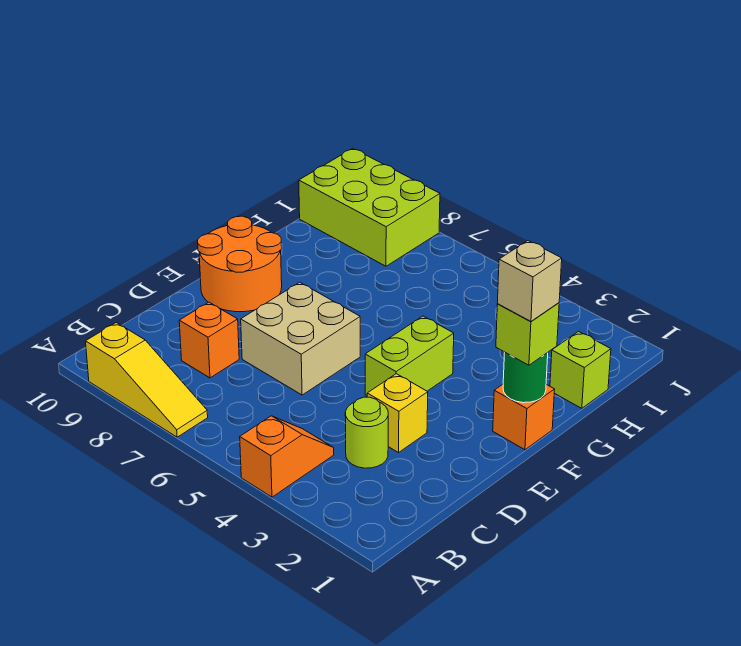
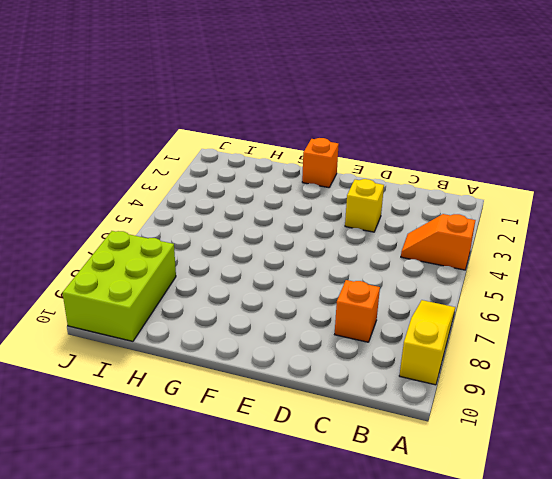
none -> lime 1x1 round brick [345,397,388,468]
none -> tan 2x2 brick [241,282,360,395]
none -> lime 1x2 brick [365,316,454,395]

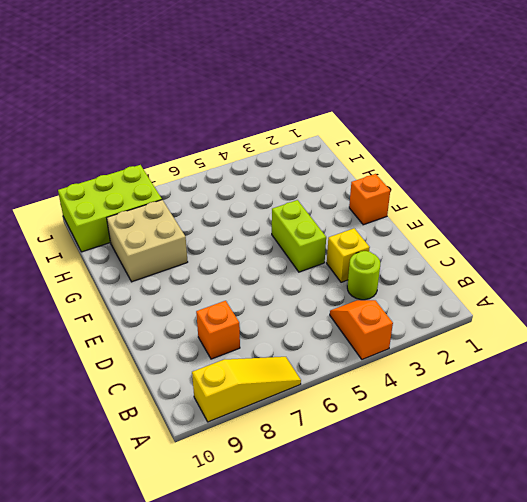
tan 2x2 brick [107,200,188,282] -> tan 2x2 brick moved to [241,282,360,395]
none -> orange 2x2 round brick [198,216,282,312]
none -> lime 1x1 brick [550,331,611,408]
none -> green 1x1 round brick [503,353,548,403]

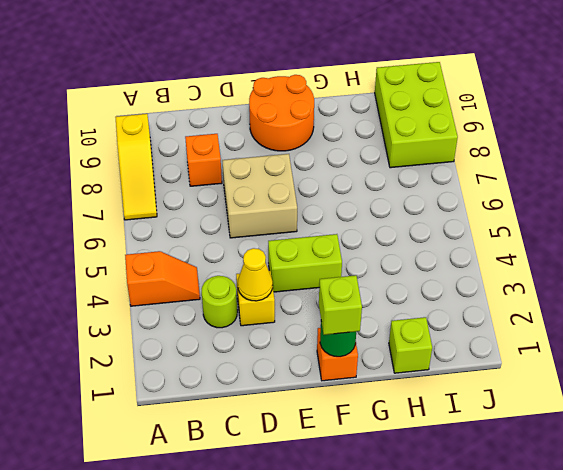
yellow 1x1 cone [238,248,273,301] -> none
none -> tan 1x1 brick [497,241,562,321]

